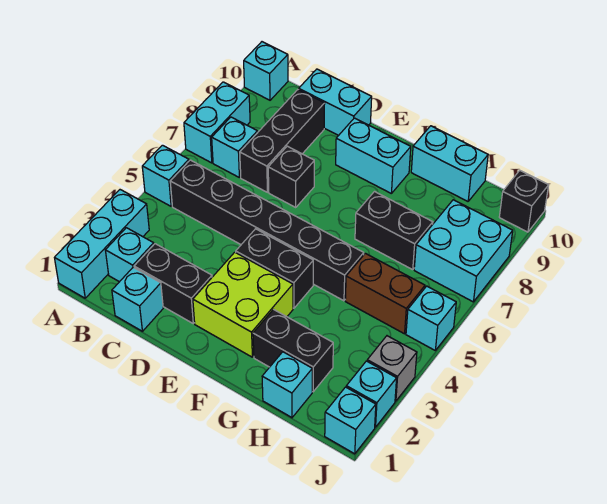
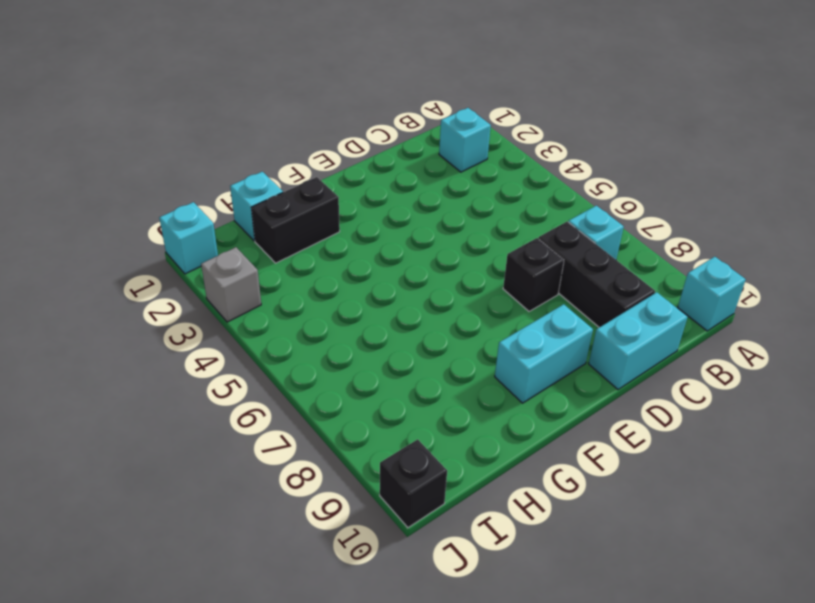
none -> cyan 1x3 brick [55,190,149,298]
none -> cyan 1x1 brick [142,145,189,206]
none -> cyan 1x2 brick [184,82,250,163]

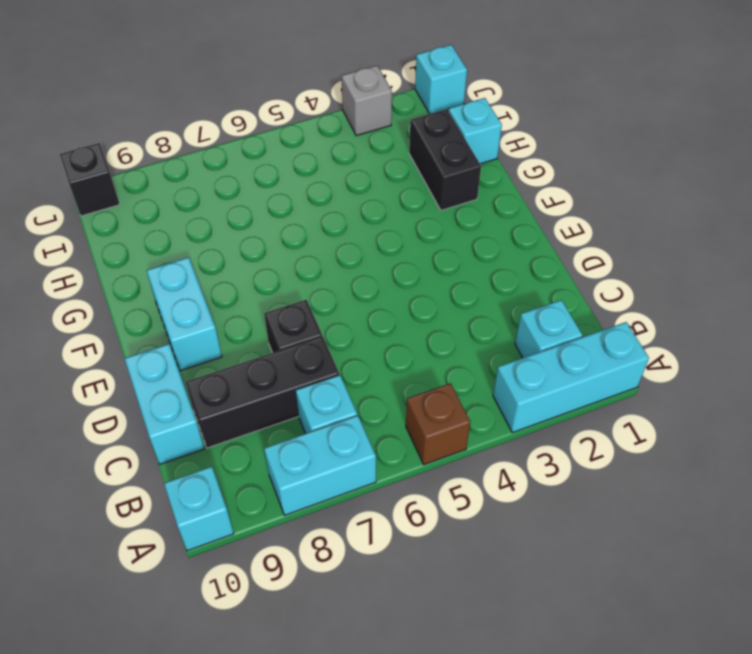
brown 1x1 brick [406,383,470,465] -> cyan 1x1 brick [142,145,189,206]
none -> black 1x6 brick [170,160,364,301]
none -> cyan 1x1 brick [112,267,163,331]
none -> black 1x2 brick [134,244,212,323]

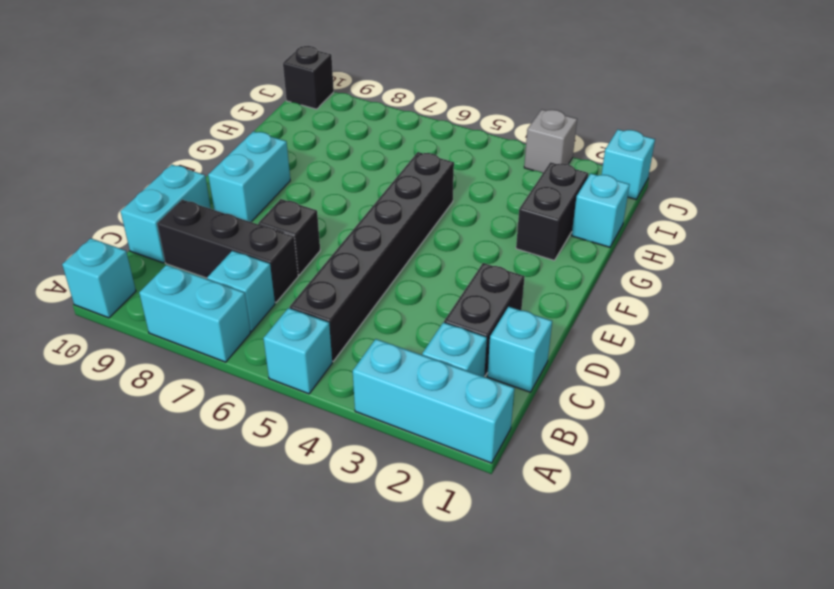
none -> lime 2x2 brick [193,252,293,357]
none -> black 1x2 brick [236,229,313,308]
none -> black 1x2 brick [355,192,433,270]

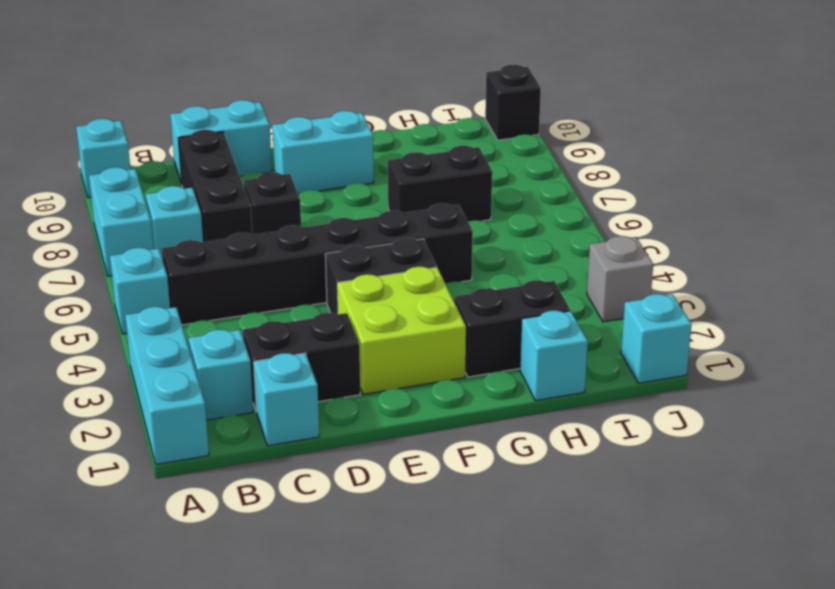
none -> cyan 1x2 brick [411,126,488,201]
none -> brown 1x2 brick [345,253,425,334]
none -> cyan 2x2 brick [414,200,513,302]

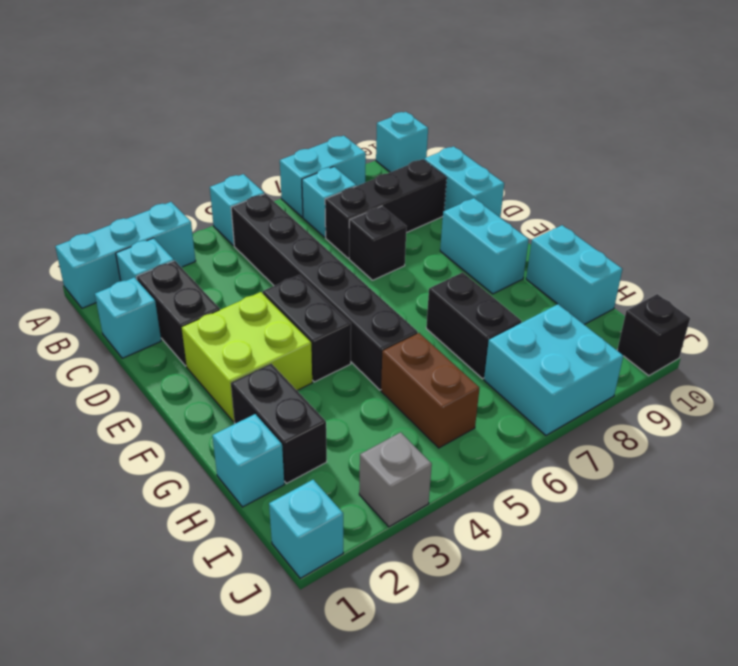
none -> cyan 1x1 brick [346,361,397,427]
none -> cyan 1x1 brick [406,286,456,350]

